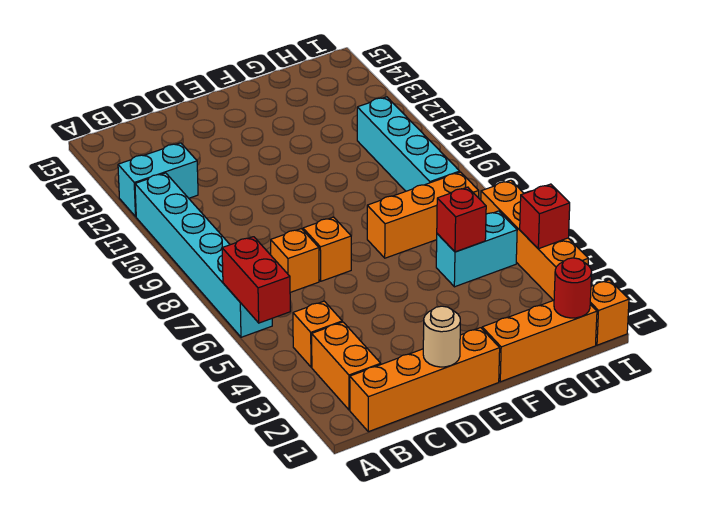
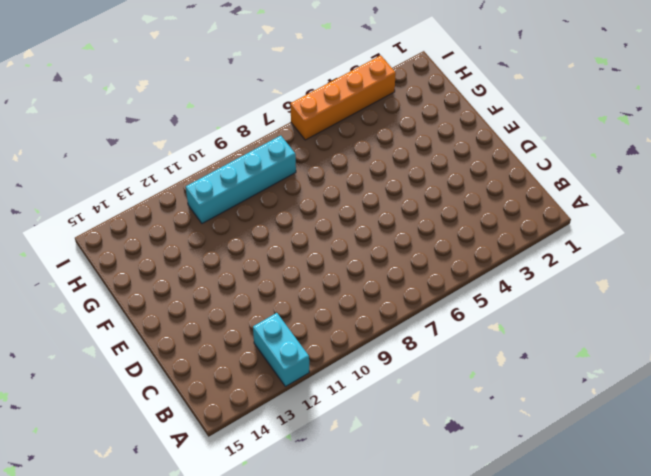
none -> cyan 1x6 brick [135,173,272,337]
none -> orange 1x4 brick [350,328,500,432]
none -> orange 1x2 brick [312,322,381,410]

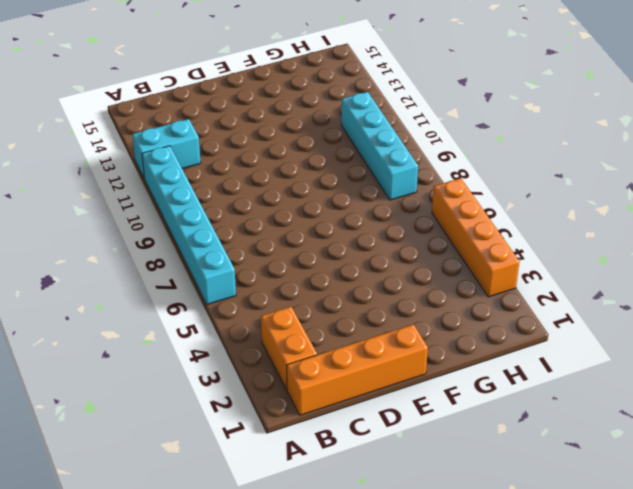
none -> orange 1x1 brick [293,301,342,367]
none -> orange 1x1 brick [271,229,319,292]
none -> orange 1x1 brick [303,217,351,281]

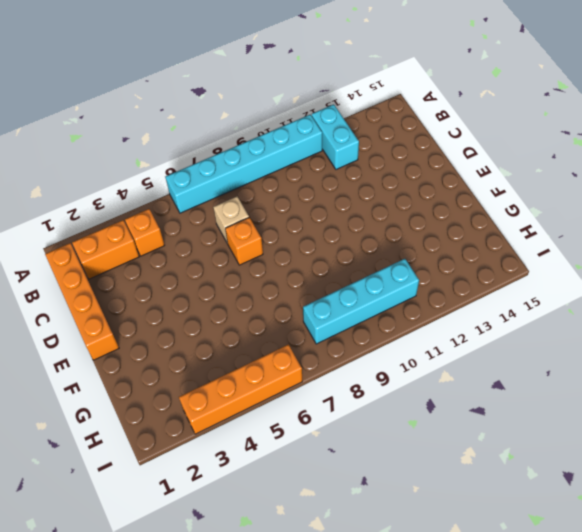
tan 1x1 brick [213,197,249,244] -> orange 1x1 brick [271,229,319,292]
none -> orange 1x3 brick [482,300,597,382]
none -> orange 1x3 brick [367,172,479,258]
none -> cyan 1x2 brick [436,211,517,287]

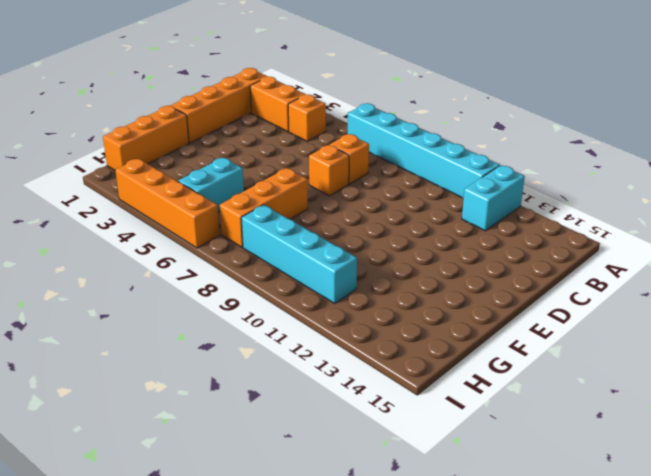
none -> orange 1x1 brick [590,280,629,345]
none -> red 1x2 brick [222,237,290,323]
none -> tan 1x1 round brick [423,306,460,367]

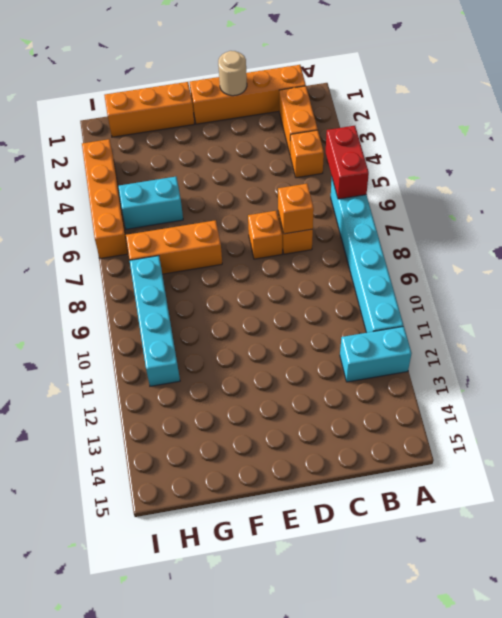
orange 1x1 brick [278,184,314,234] -> orange 1x1 brick moved to [590,280,629,345]
none -> red 1x1 brick [437,187,486,252]
none -> red 1x1 round brick [554,258,592,318]
none -> red 1x1 brick [520,184,570,249]

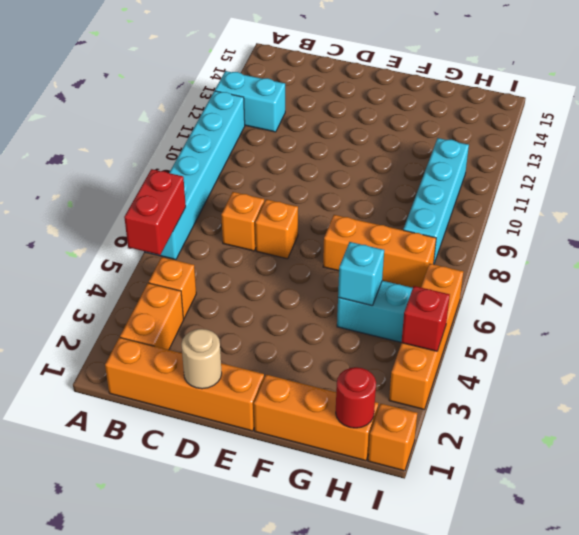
cyan 1x1 brick [338,242,384,306] -> red 1x1 brick [437,187,486,252]

